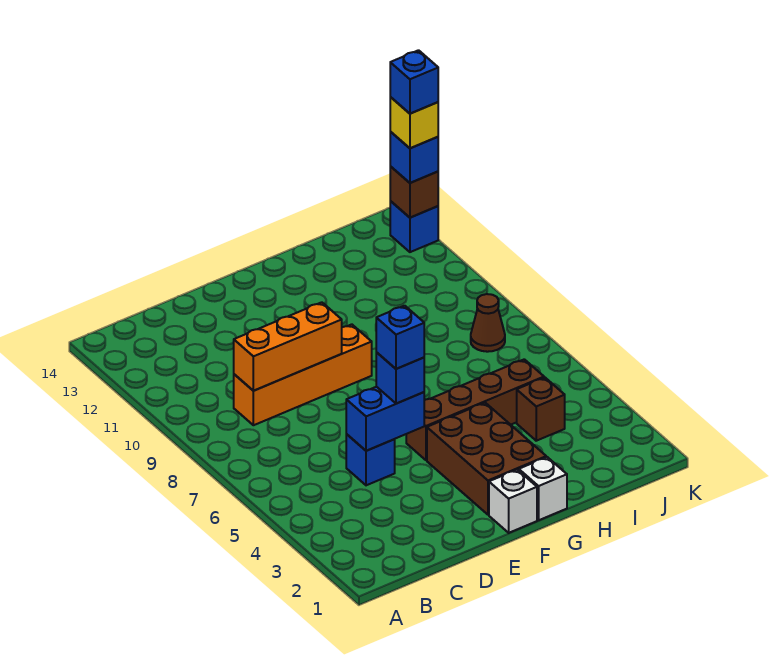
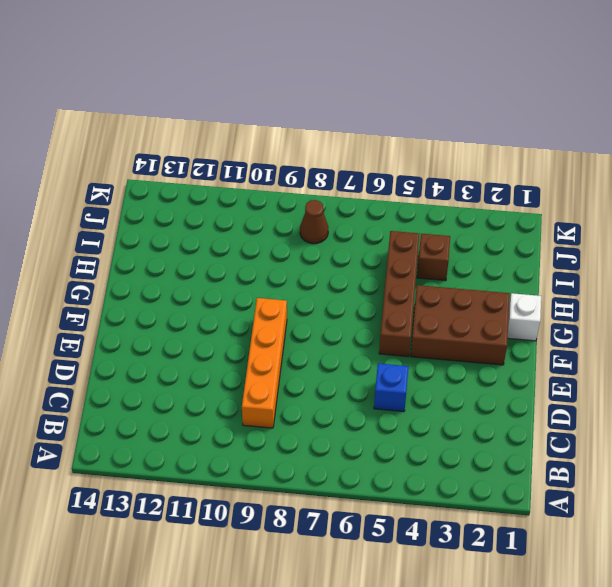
none -> white 1x1 brick [489,470,537,533]
none -> blue 1x1 brick [390,201,438,252]
none -> orange 1x3 brick [234,302,342,391]

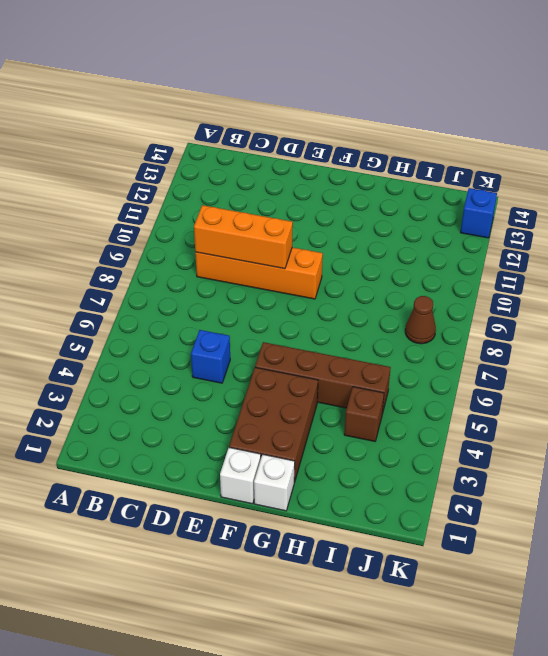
none -> blue 1x2 brick [346,387,424,451]
none -> brown 1x1 brick [390,166,438,218]
none -> blue 1x1 brick [376,352,424,404]

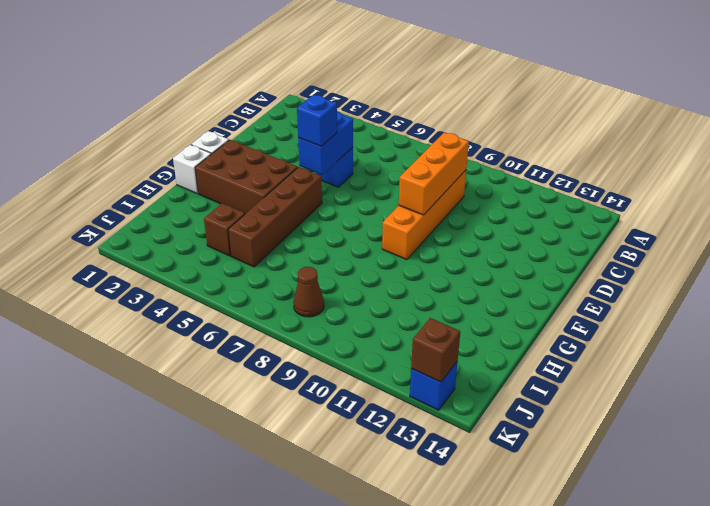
none -> blue 1x1 brick [390,132,438,183]
none -> blue 1x1 brick [376,306,424,369]
none -> yellow 1x1 brick [390,97,438,148]

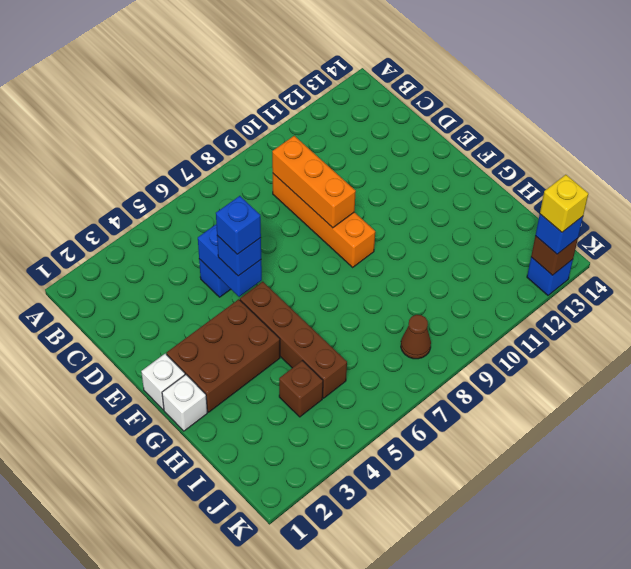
none -> blue 1x1 brick [390,50,438,114]

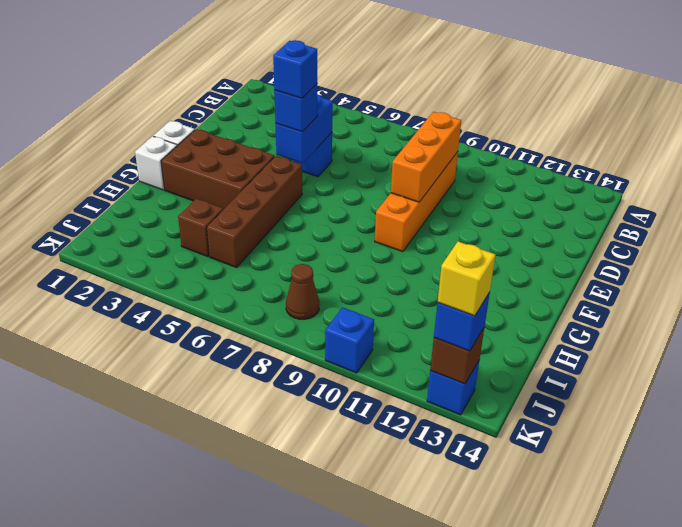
blue 1x1 brick [325,307,374,373] -> blue 1x1 brick moved to [390,50,438,114]

